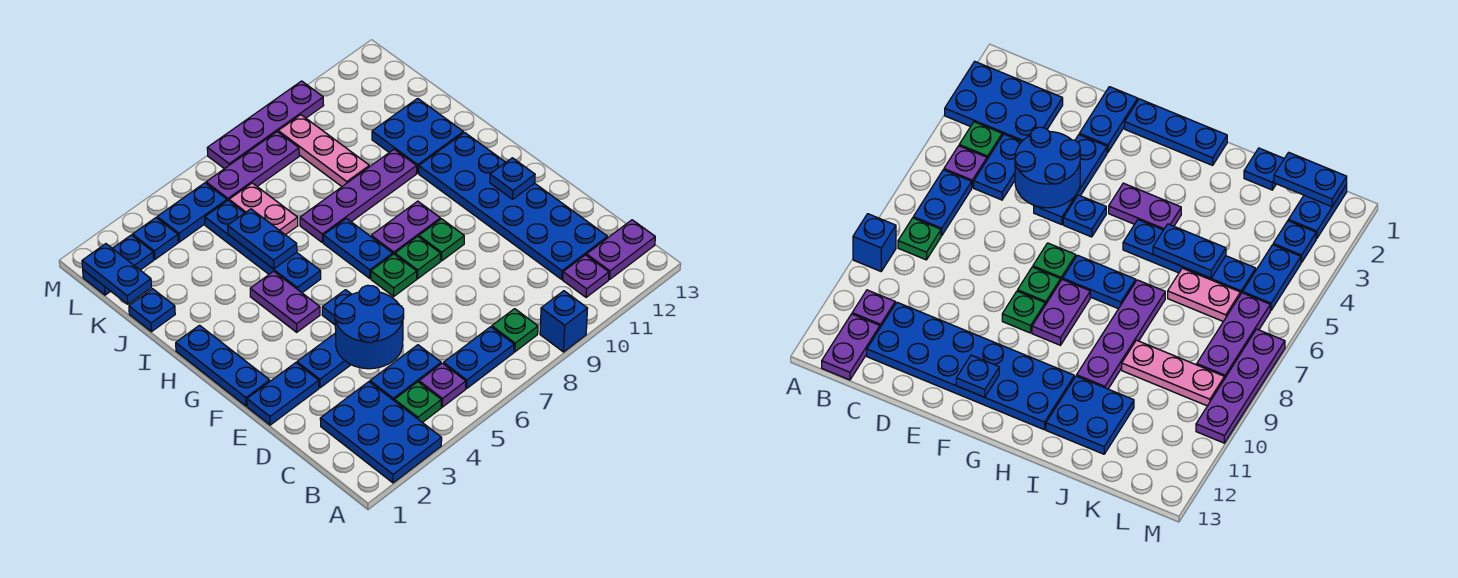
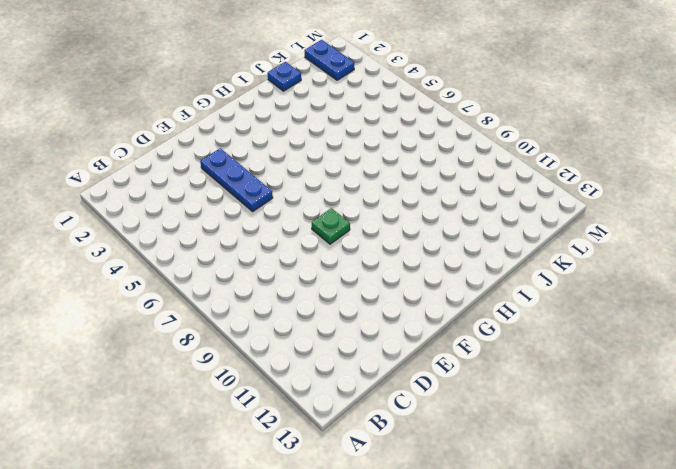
none -> blue 2x3 plate [320,382,442,483]
none -> blue 1x1 brick [540,291,588,352]
none -> green 1x1 plate [395,382,441,423]
none -> purple 1x1 plate [419,363,466,407]

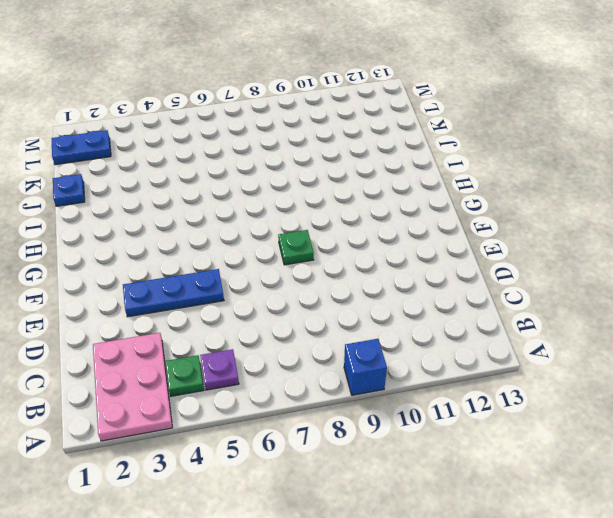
pink 2x3 plate [93,333,172,441] -> blue 2x3 plate [320,382,442,483]
none -> blue 1x2 plate [443,327,514,388]
none -> green 1x1 plate [492,309,538,352]
none -> purple 1x1 plate [563,255,609,297]
none -> purple 1x2 plate [587,220,655,280]

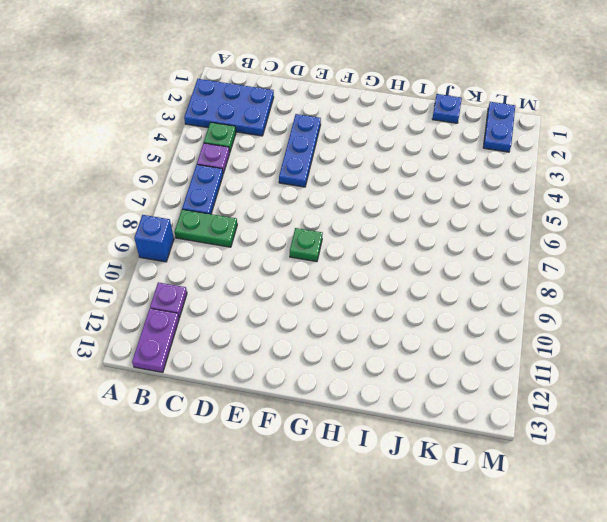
green 1x2 plate [175,209,237,247] -> green 1x1 plate [492,309,538,352]
none -> blue 1x2 plate [370,345,441,401]
none -> blue 2x6 plate [419,133,608,279]
none -> blue 1x2 plate [247,363,319,425]
none -> blue 1x3 plate [176,325,270,406]

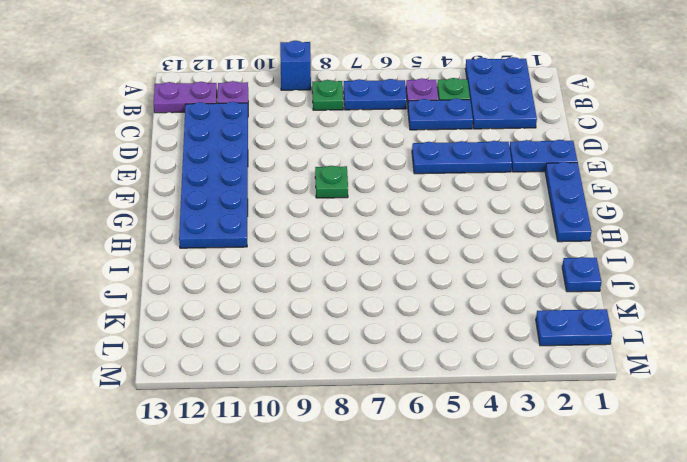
none -> blue 1x1 plate [322,290,352,325]
none -> green 1x1 plate [371,254,417,296]
none -> green 1x1 plate [419,219,464,261]
none -> purple 1x2 plate [250,271,320,332]

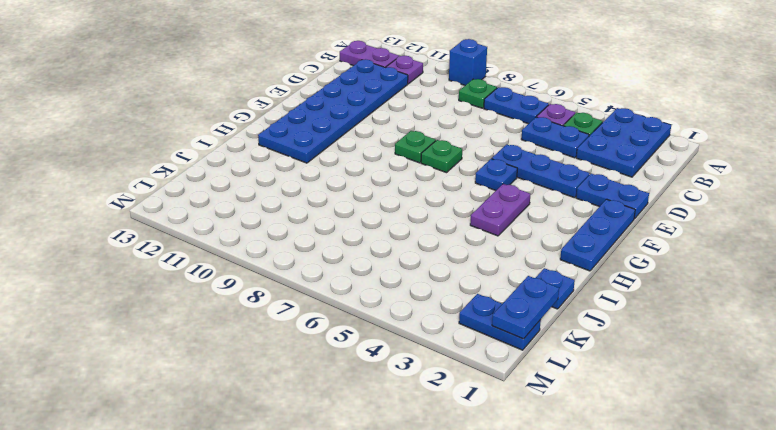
none -> green 1x1 plate [419,219,464,261]
none -> blue 1x2 plate [323,218,393,278]
none -> purple 1x2 plate [371,201,440,254]
none -> blue 1x4 plate [205,201,321,293]

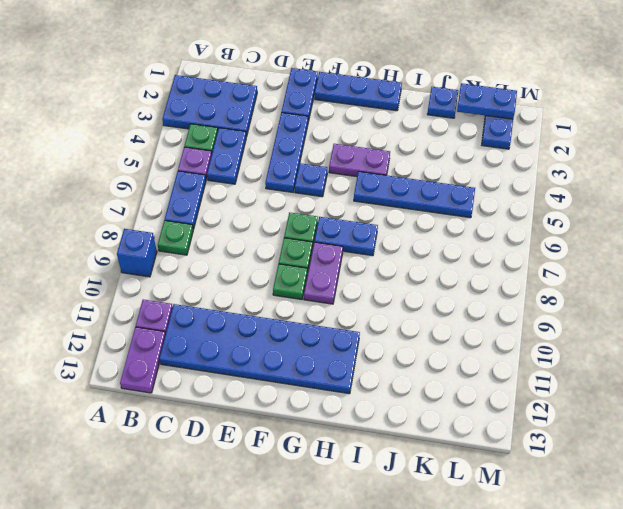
none -> purple 1x4 plate [300,149,417,243]
none -> blue 2x2 plate [372,98,463,173]
none -> pink 1x2 plate [229,183,298,235]
none -> pink 1x3 plate [278,115,369,186]

